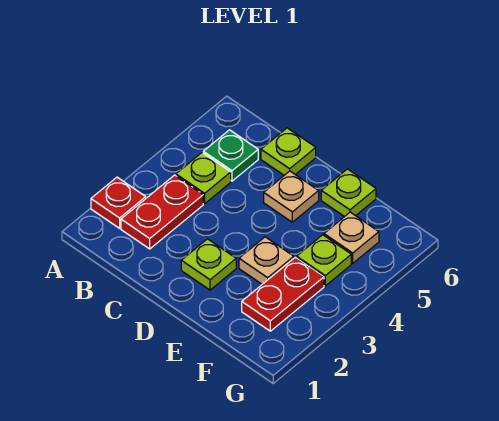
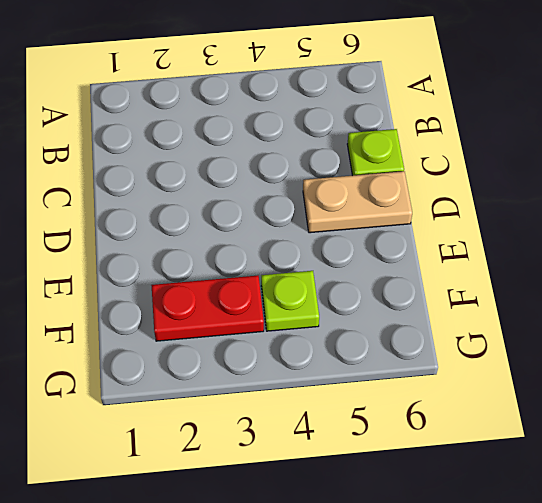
tan 1x2 plate [303,171,412,233] -> tan 1x1 plate [264,171,319,222]
none -> red 1x1 plate [91,177,146,228]
none -> red 1x2 plate [121,175,203,249]
none -> lime 1x1 plate [176,153,231,204]

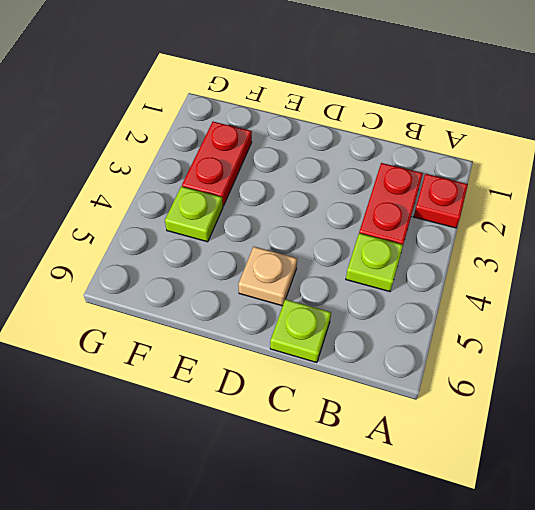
none -> green 1x1 plate [203,130,258,181]
none -> lime 1x1 plate [181,239,236,290]
none -> tan 1x1 plate [239,237,294,284]

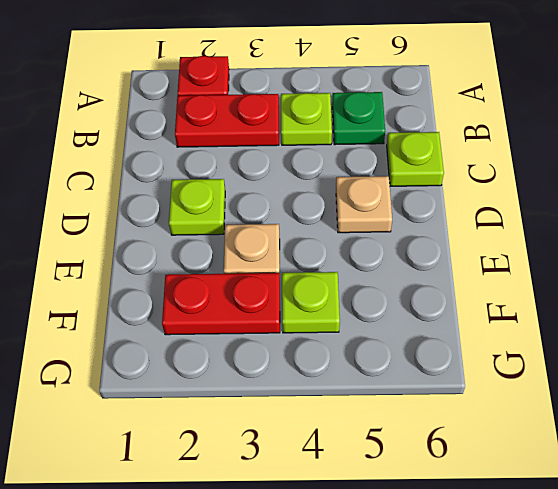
none -> lime 1x1 plate [321,169,376,217]
none -> tan 1x1 plate [324,212,379,263]

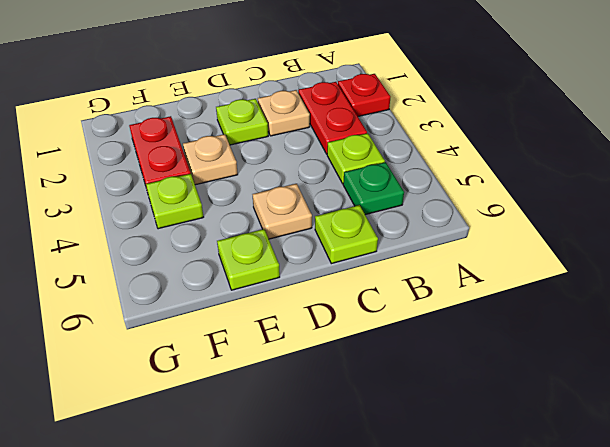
tan 1x1 plate [258,90,310,136] -> tan 1x1 plate moved to [324,212,379,263]

